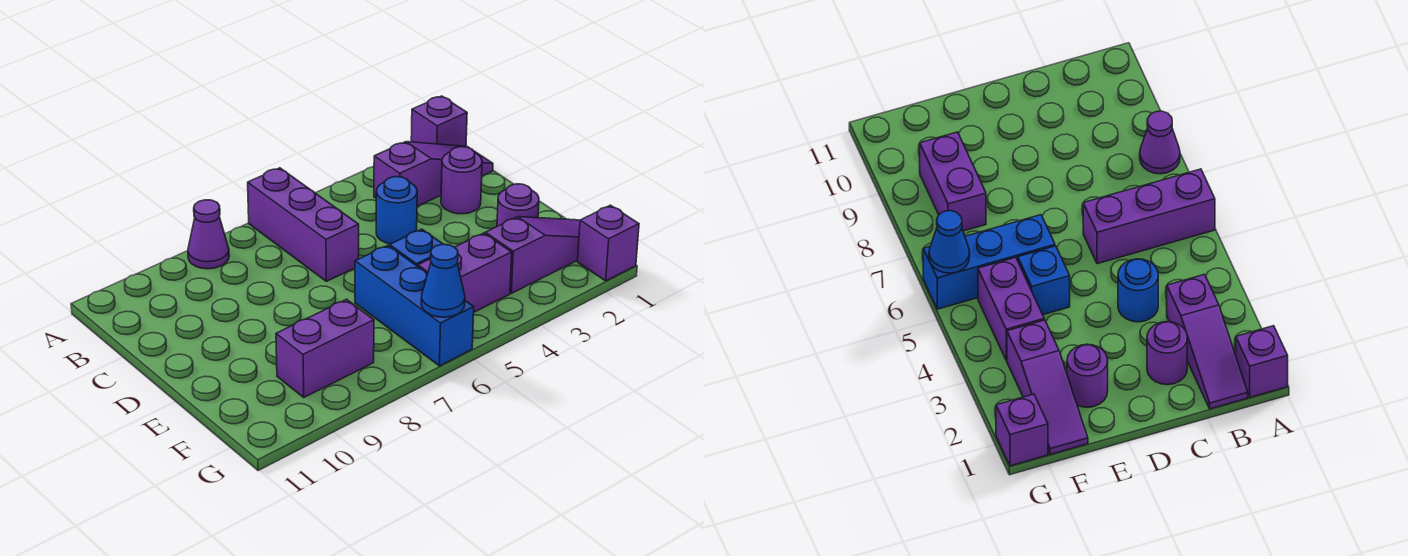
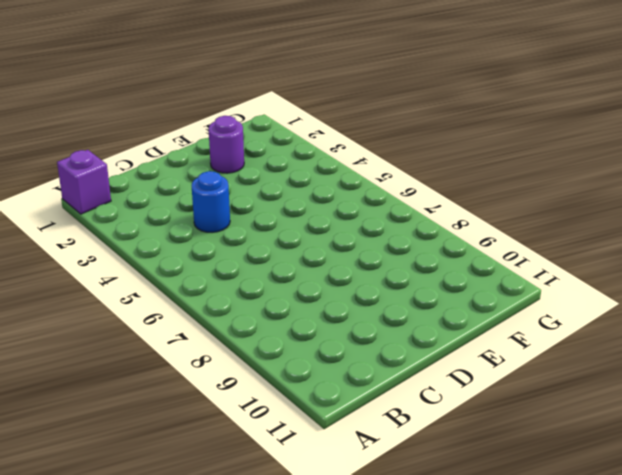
none -> purple 1x3 brick [248,168,359,281]
none -> purple 1x1 cone [188,200,229,269]
none -> purple 1x3 slope [374,142,493,206]

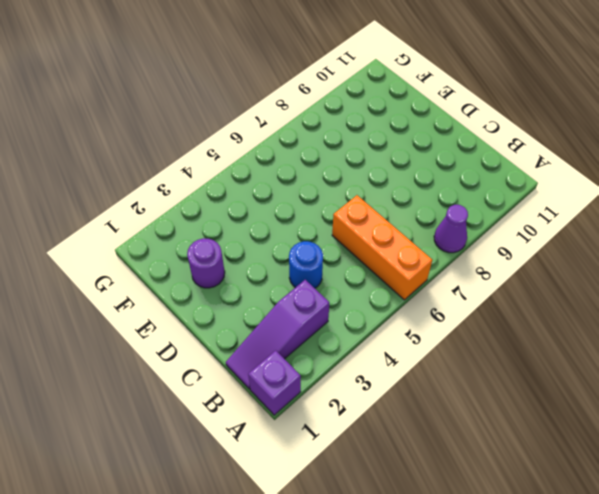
orange 1x3 brick [332,195,432,300] -> purple 1x3 brick [248,168,359,281]
none -> purple 1x1 round brick [441,147,482,214]
none -> blue 1x1 brick [390,229,442,266]
none -> blue 1x3 brick [355,245,474,366]

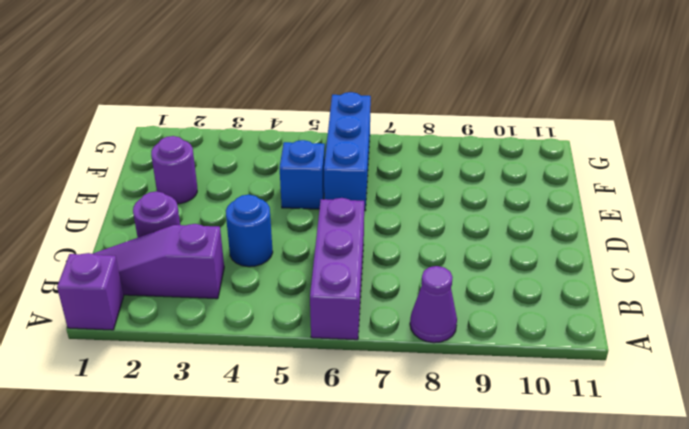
none -> purple 1x3 slope [485,217,580,293]
none -> purple 1x2 brick [418,233,512,312]
none -> purple 1x2 brick [276,299,374,397]

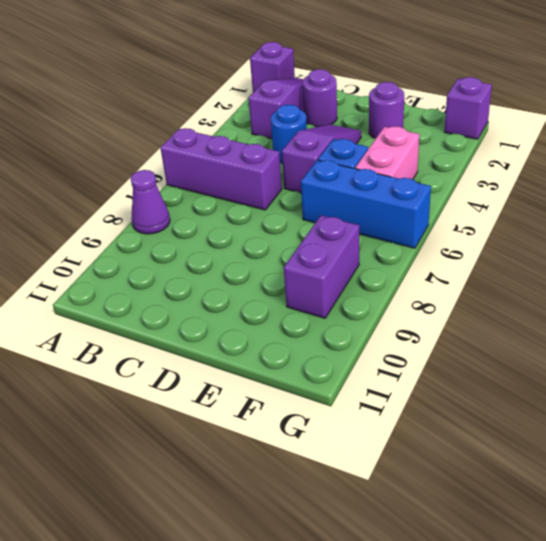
purple 1x3 slope [282,124,361,193] -> purple 1x3 slope moved to [485,217,580,293]
pink 1x2 brick [355,126,419,180] -> purple 1x2 brick [418,233,512,312]
none -> blue 1x1 cone [421,244,465,317]

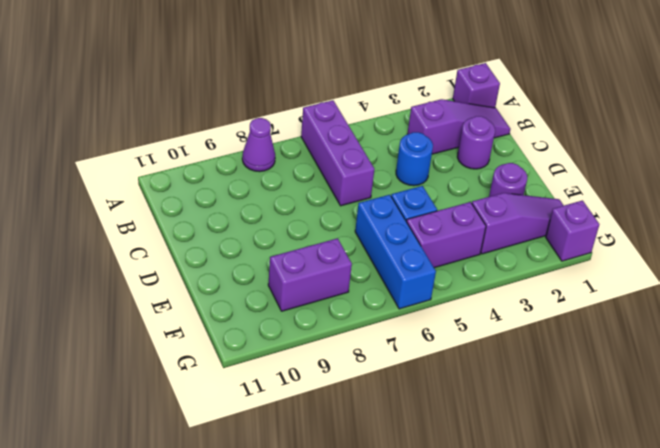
none -> blue 1x1 cone [421,244,465,317]

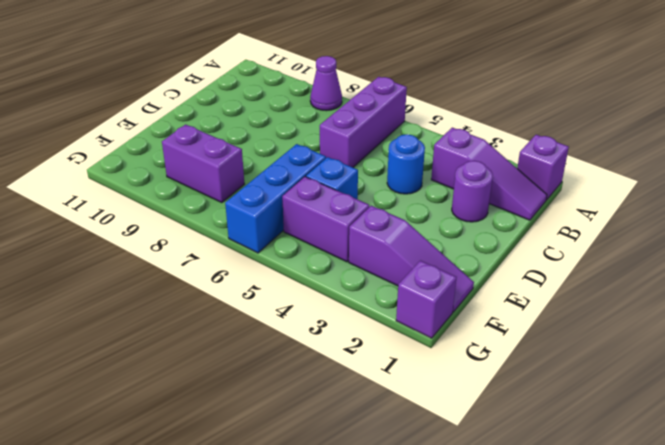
none -> purple 1x1 round brick [497,184,539,226]
none -> blue 1x1 cone [421,244,465,317]

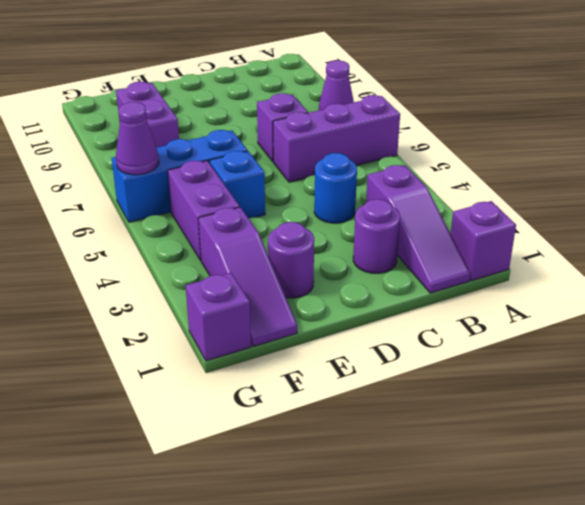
purple 1x1 brick [257,93,308,161] -> none
purple 1x1 cone [116,102,159,175] -> blue 1x1 cone [421,244,465,317]

